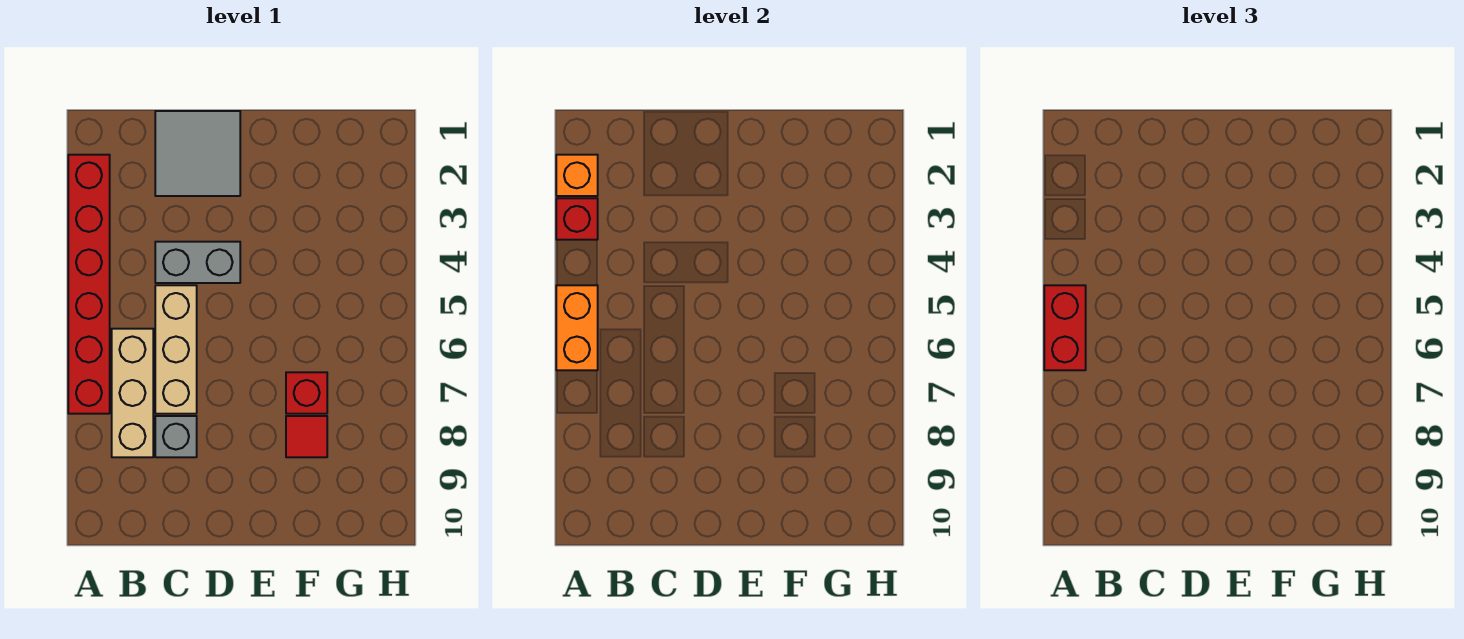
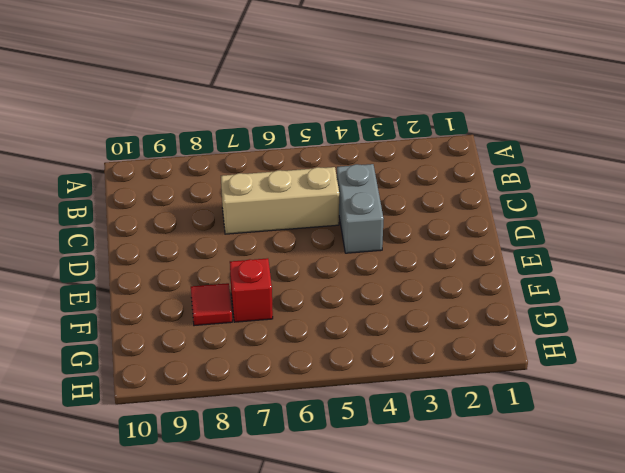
none -> red 1x6 brick [68,155,110,414]
none -> tan 1x3 brick [112,329,153,457]
none -> grey 2x2 tile [155,111,240,196]

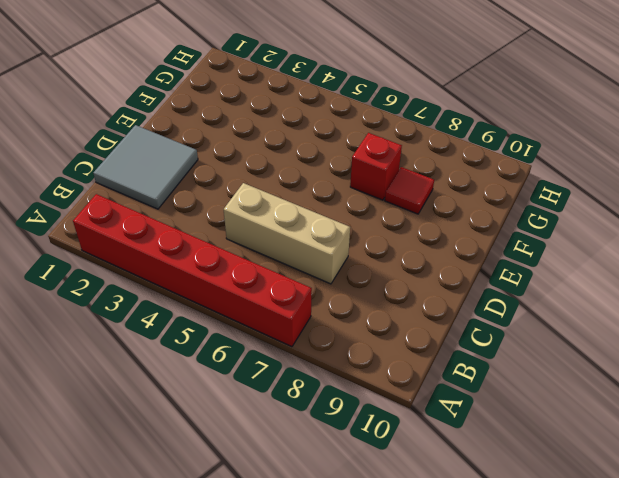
none -> tan 1x3 brick [112,329,153,457]
none -> grey 1x2 brick [155,242,240,283]
none -> grey 1x1 brick [155,416,197,457]

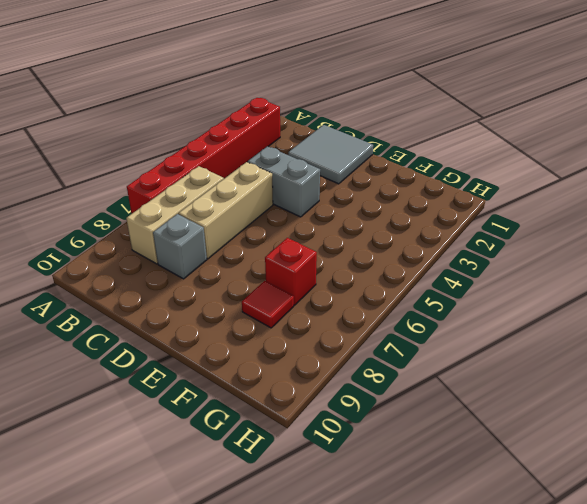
none -> orange 1x1 brick [556,155,598,196]
none -> red 1x1 brick [556,198,598,240]
none -> orange 1x2 brick [556,285,598,370]

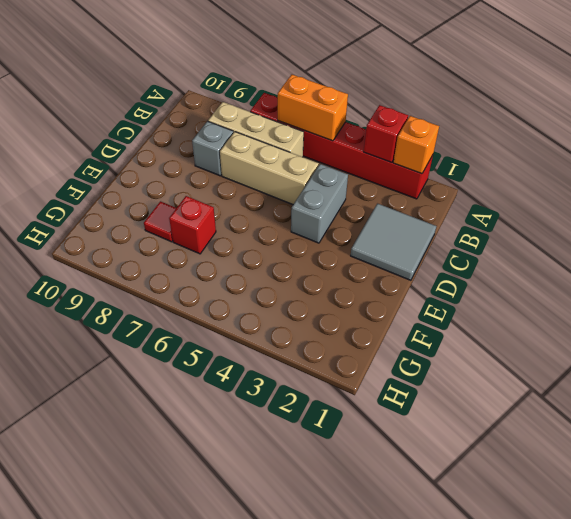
none -> red 1x2 brick [1044,285,1086,370]

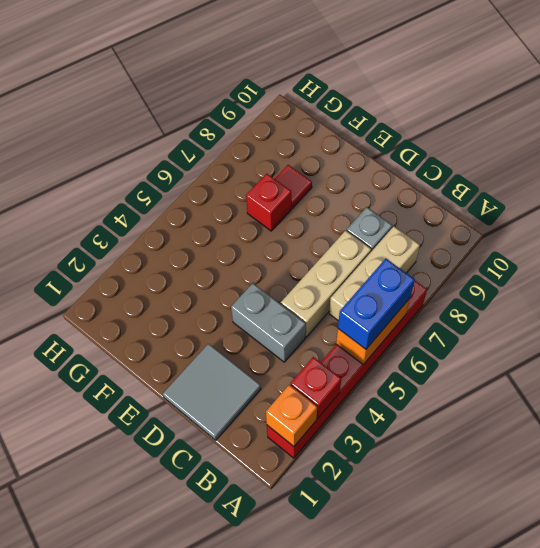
blue 1x2 brick [338,259,415,349] -> red 1x2 brick [1044,285,1086,370]

